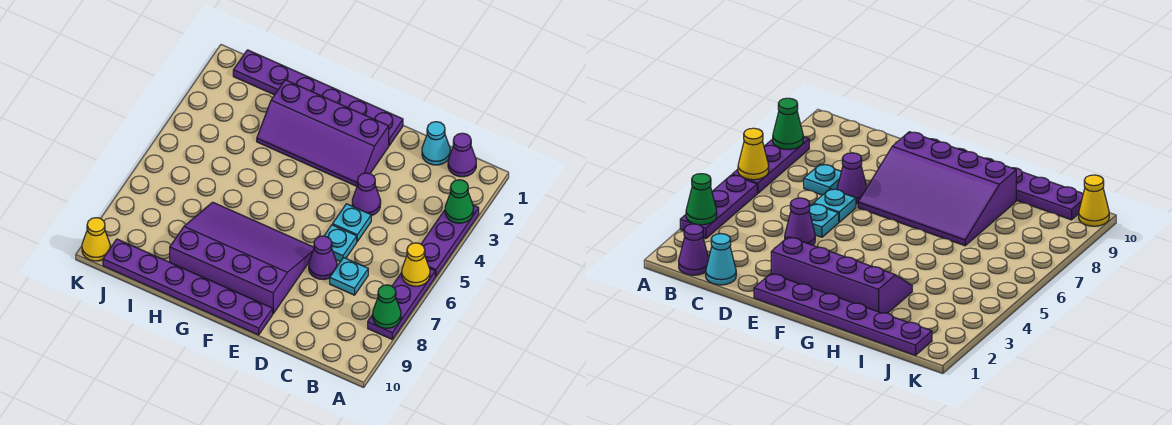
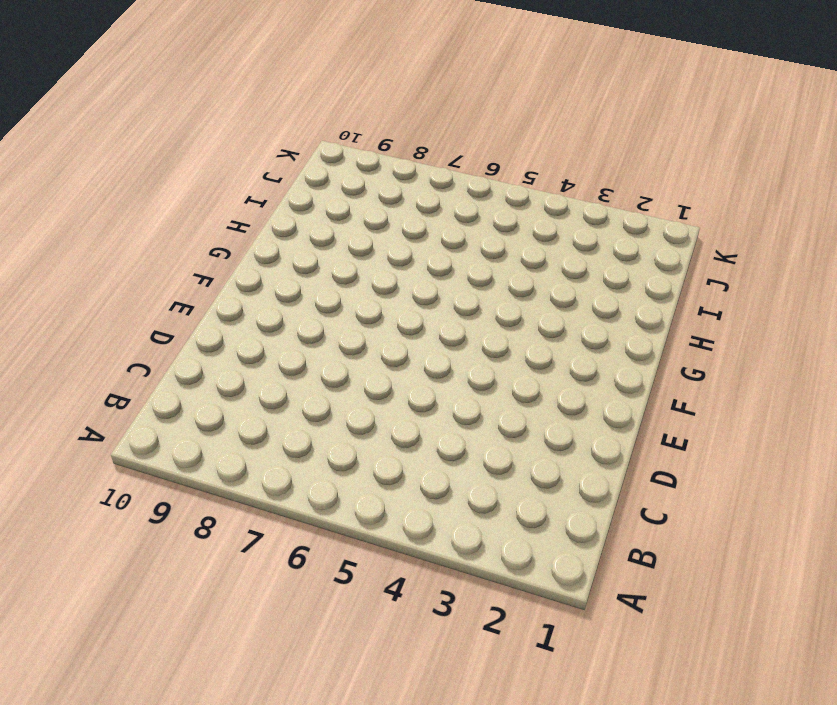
none -> purple 1x3 plate [421,205,479,276]
none -> purple 1x3 plate [368,269,435,339]
none -> purple 1x1 cone [448,133,476,177]

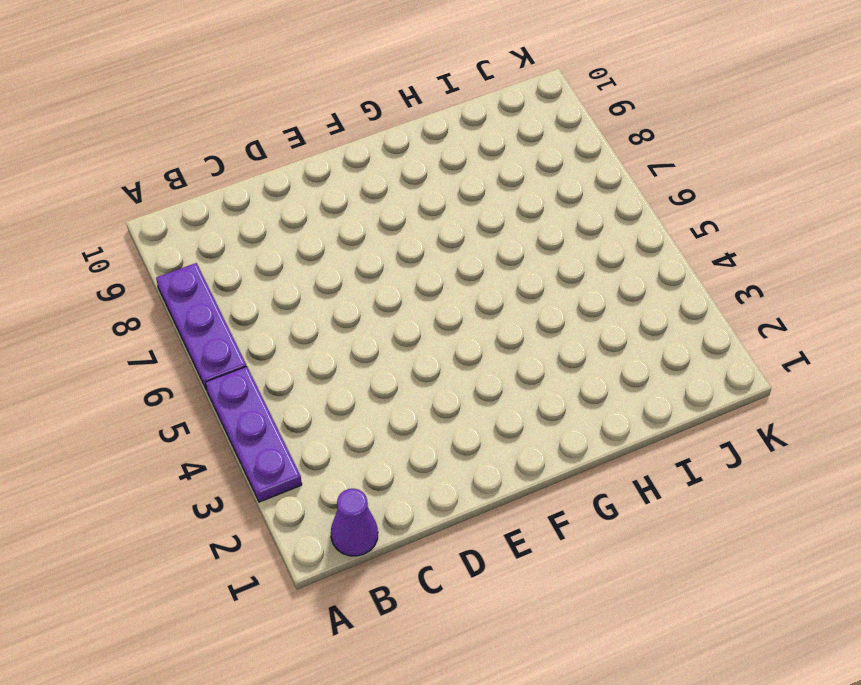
none -> cyan 1x1 cone [422,122,450,165]
none -> cyan 1x1 plate [330,257,368,295]
none -> purple 1x1 cone [352,173,381,216]

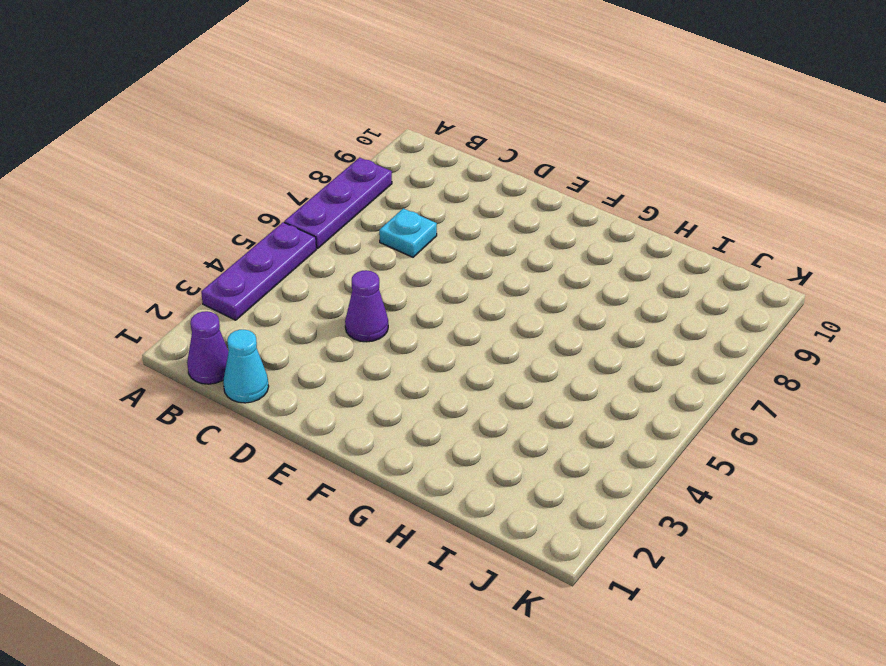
none -> cyan 1x1 plate [333,204,371,241]
none -> cyan 1x1 plate [324,225,357,262]
none -> purple 1x1 cone [309,236,337,280]

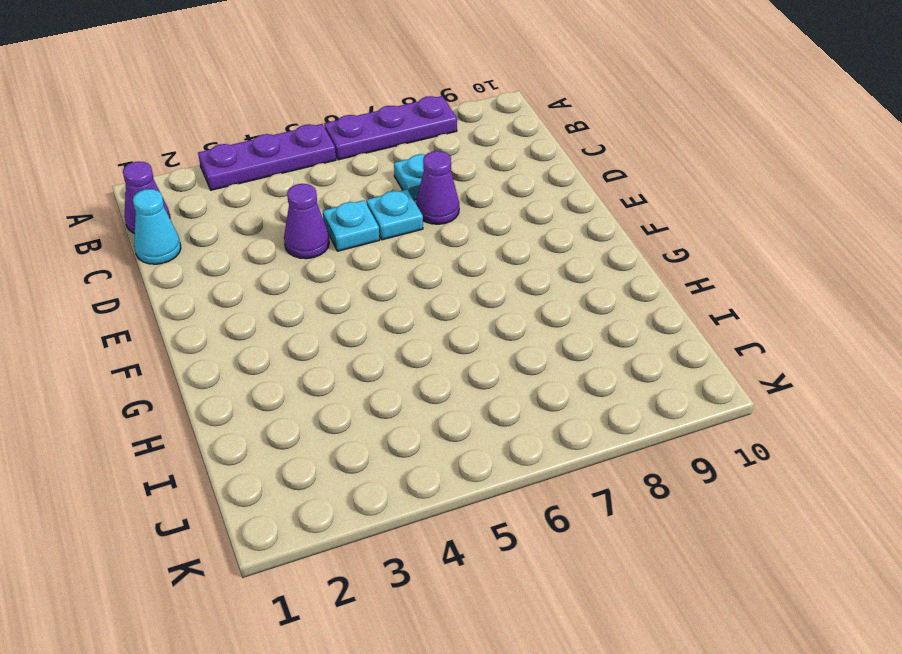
none -> purple 1x6 plate [233,50,403,146]
none -> purple 2x4 slope [257,80,389,186]
none -> purple 3x4 slope [170,202,314,314]

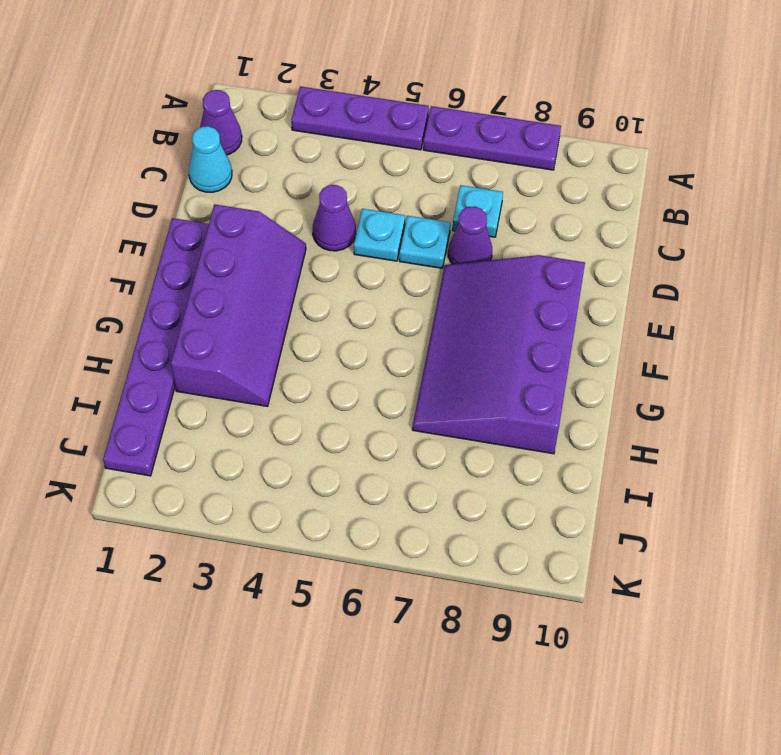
none -> purple 1x6 plate [103,239,273,335]
none -> yellow 1x1 cone [82,218,110,261]
none -> green 1x1 cone [445,180,474,223]

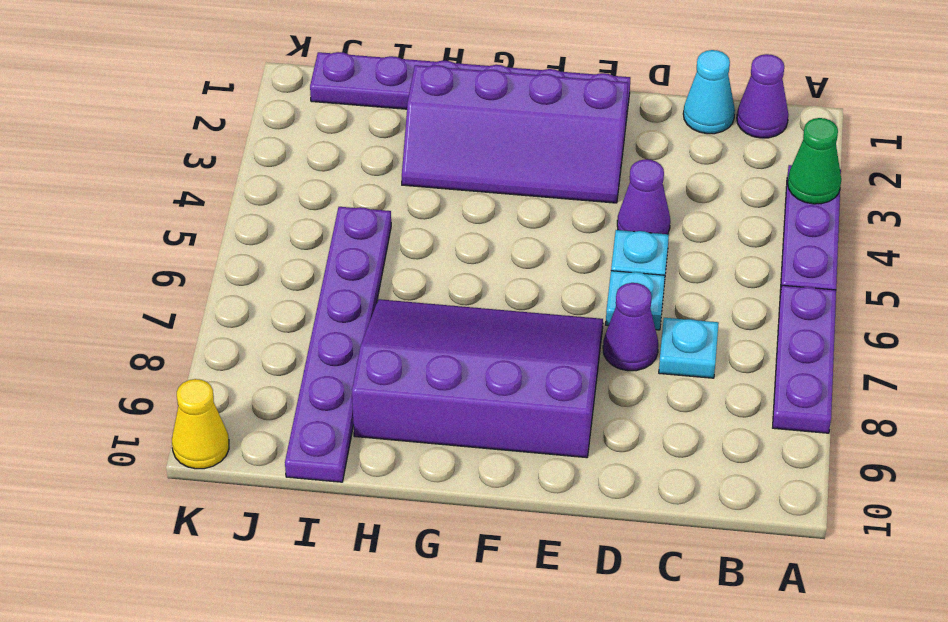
purple 1x6 plate [285,207,391,482] -> purple 1x6 plate turned to [103,239,273,335]
none -> yellow 1x1 cone [402,243,430,286]
none -> green 1x1 cone [373,285,401,328]

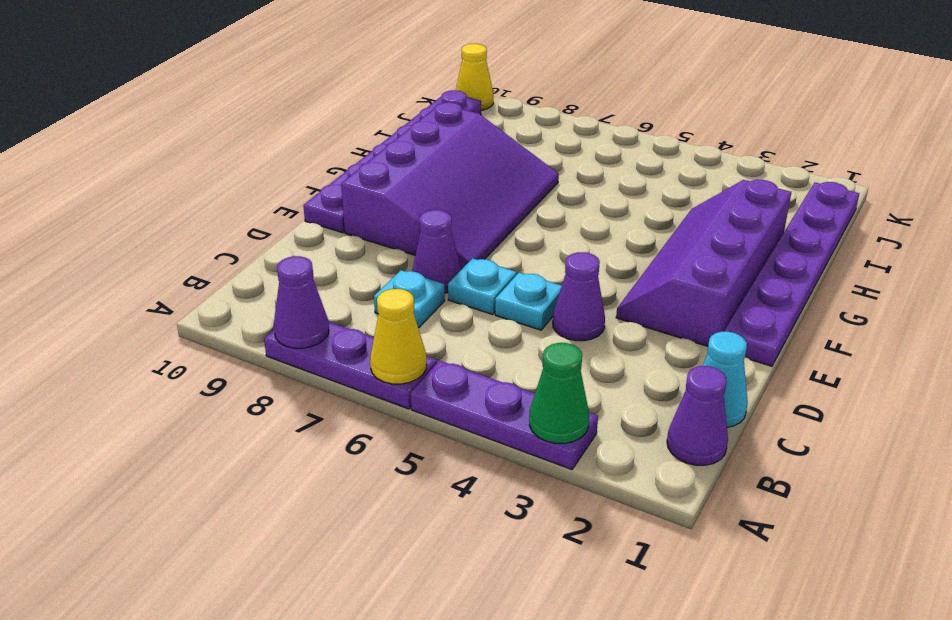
purple 1x1 cone [274,256,329,348] -> green 1x1 cone [373,285,401,328]

